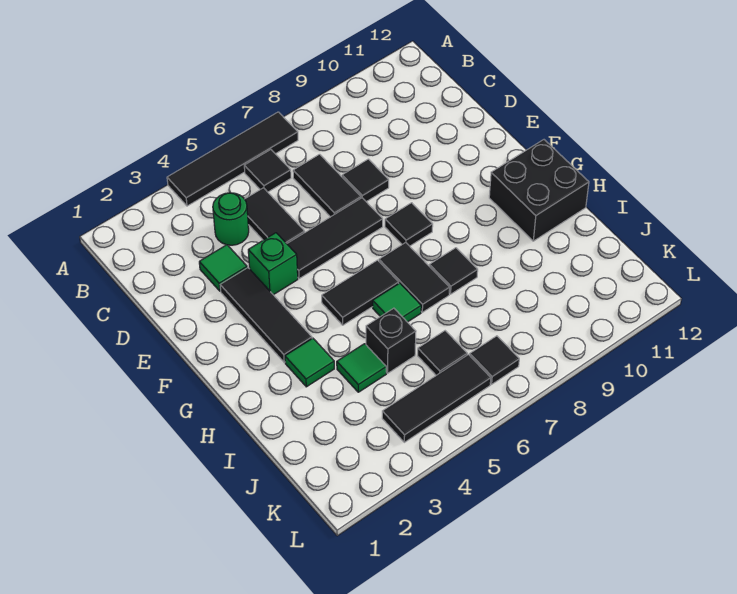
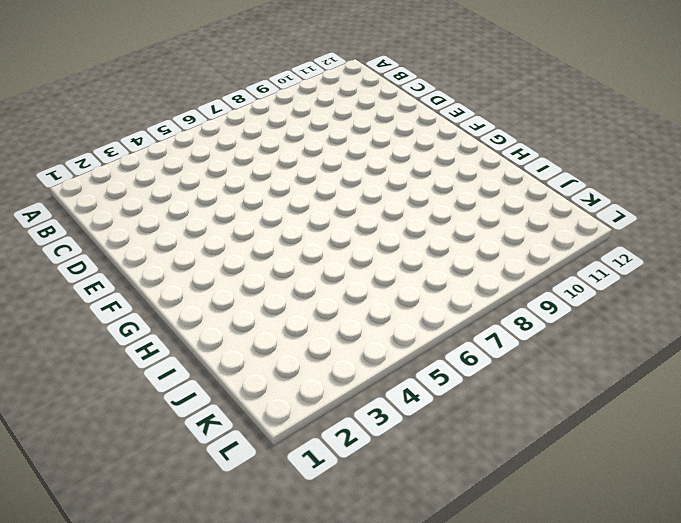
none -> black 1x4 tile [167,112,298,206]
none -> black 1x1 tile [244,150,291,192]
none -> green 1x1 round brick [213,193,249,245]

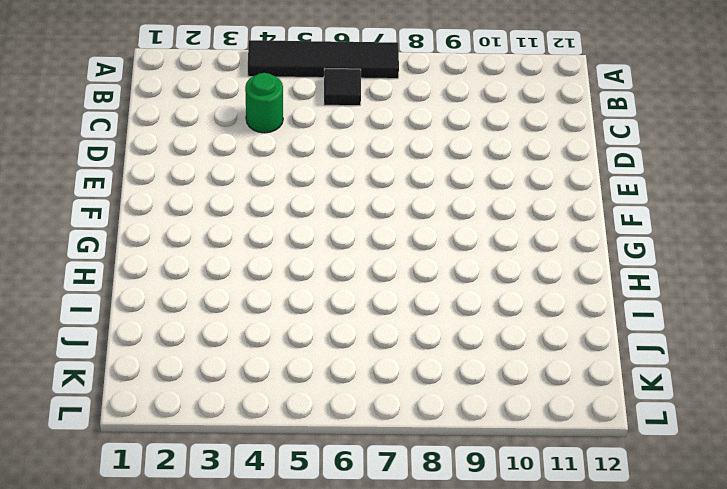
none -> black 1x2 tile [245,188,305,244]
none -> black 1x2 tile [293,154,361,217]
none -> green 1x1 tile [199,245,247,291]

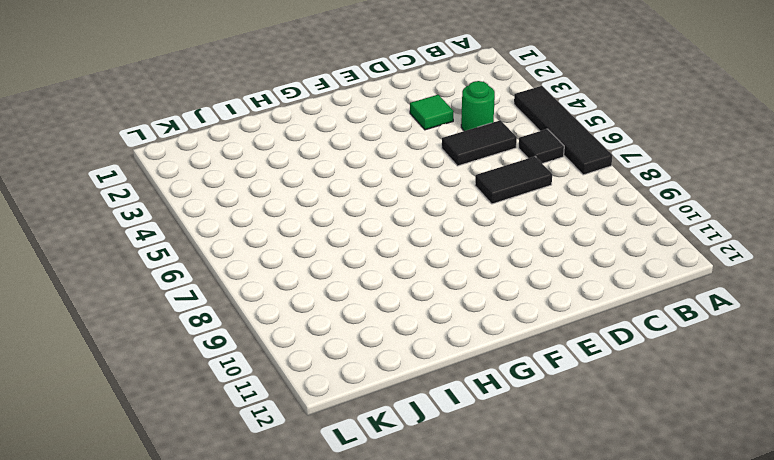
none -> black 1x1 tile [342,159,389,202]
none -> black 1x3 tile [220,268,312,362]
none -> green 1x1 brick [248,233,298,295]

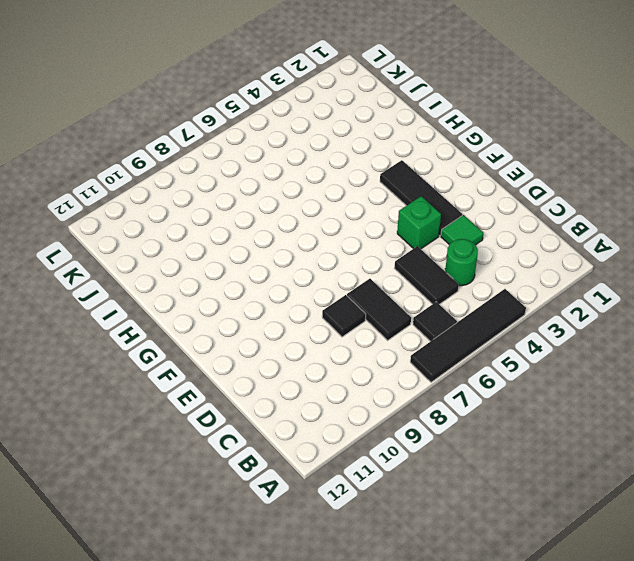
none -> black 1x3 tile [287,198,383,279]
none -> black 1x1 tile [385,203,433,246]
none -> black 1x2 tile [322,260,399,325]

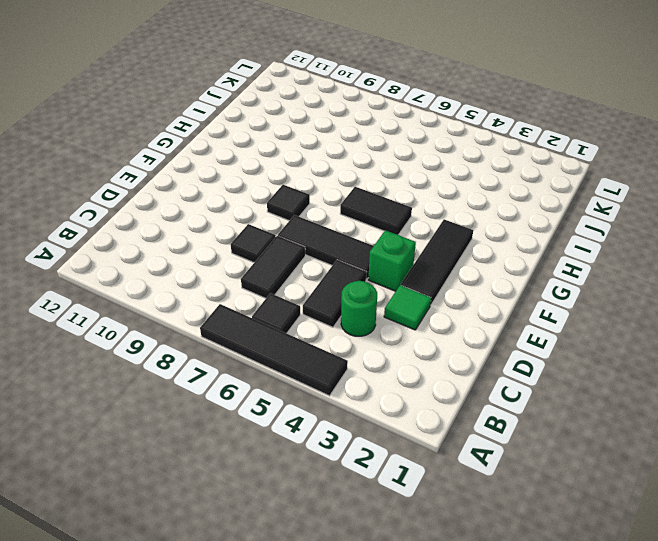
none -> black 1x2 tile [379,243,450,312]
none -> black 2x2 brick [489,140,589,241]
none -> green 1x1 tile [285,338,334,387]

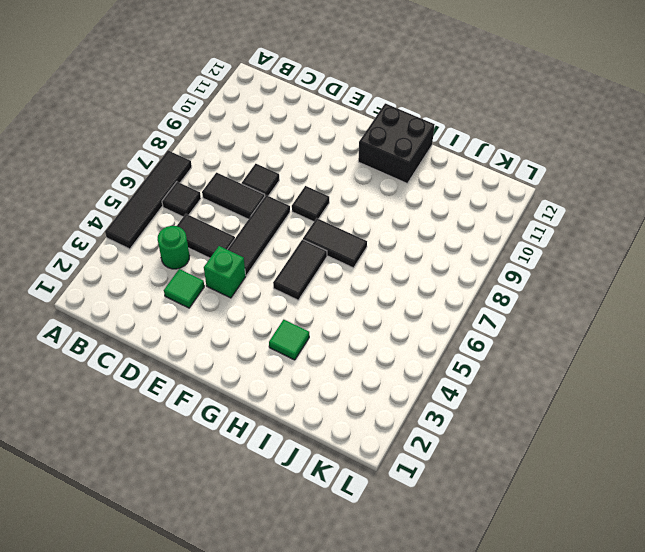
none -> black 1x3 tile [220,268,312,362]
none -> green 1x1 tile [373,283,421,322]
none -> black 1x1 tile [429,248,478,294]

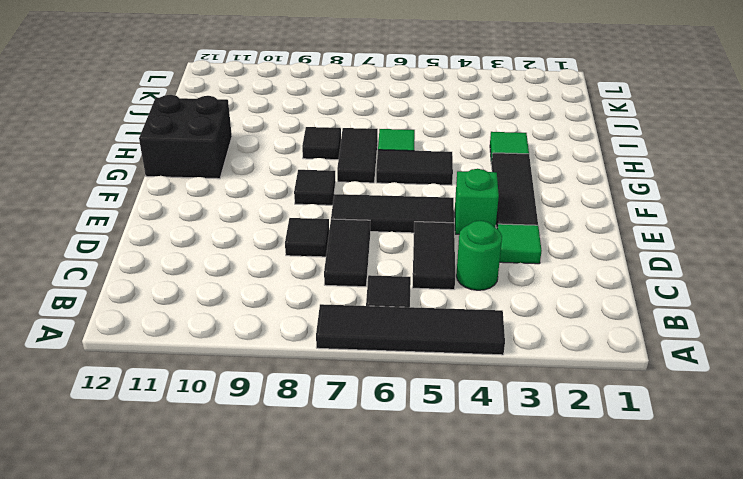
none -> green 1x1 tile [337,344,386,392]
none -> black 1x1 brick [366,308,416,373]
none -> black 1x1 tile [418,331,467,375]

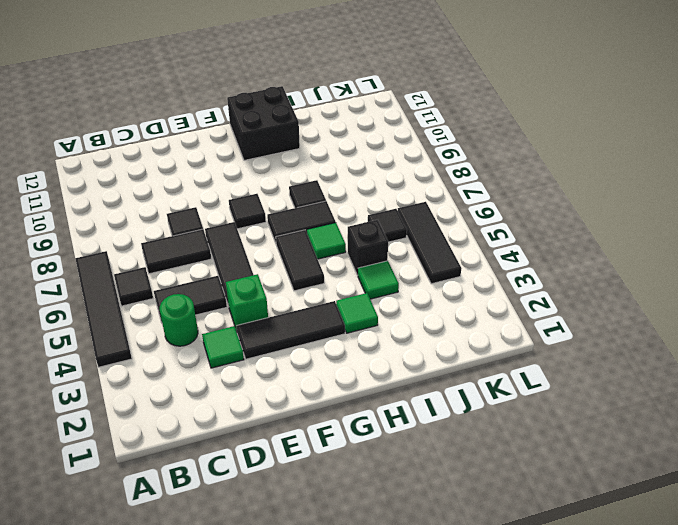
none -> black 1x1 tile [470,336,519,384]

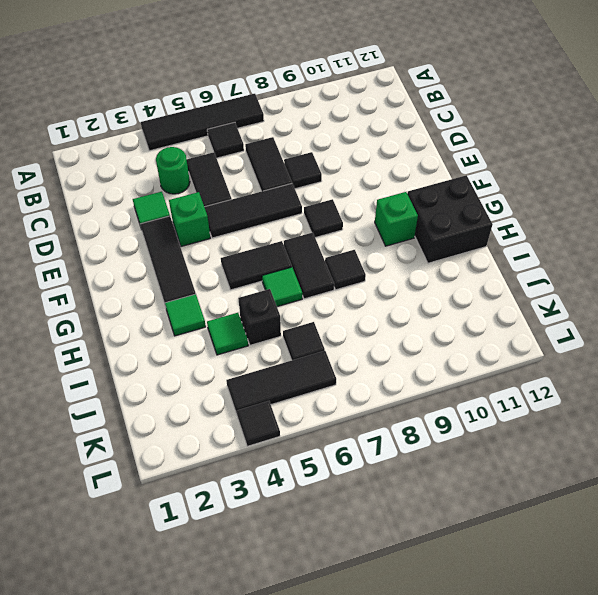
green 1x1 brick [375,192,418,246] -> none
black 1x1 tile [237,401,280,446] -> black 1x1 tile moved to [470,336,519,384]

